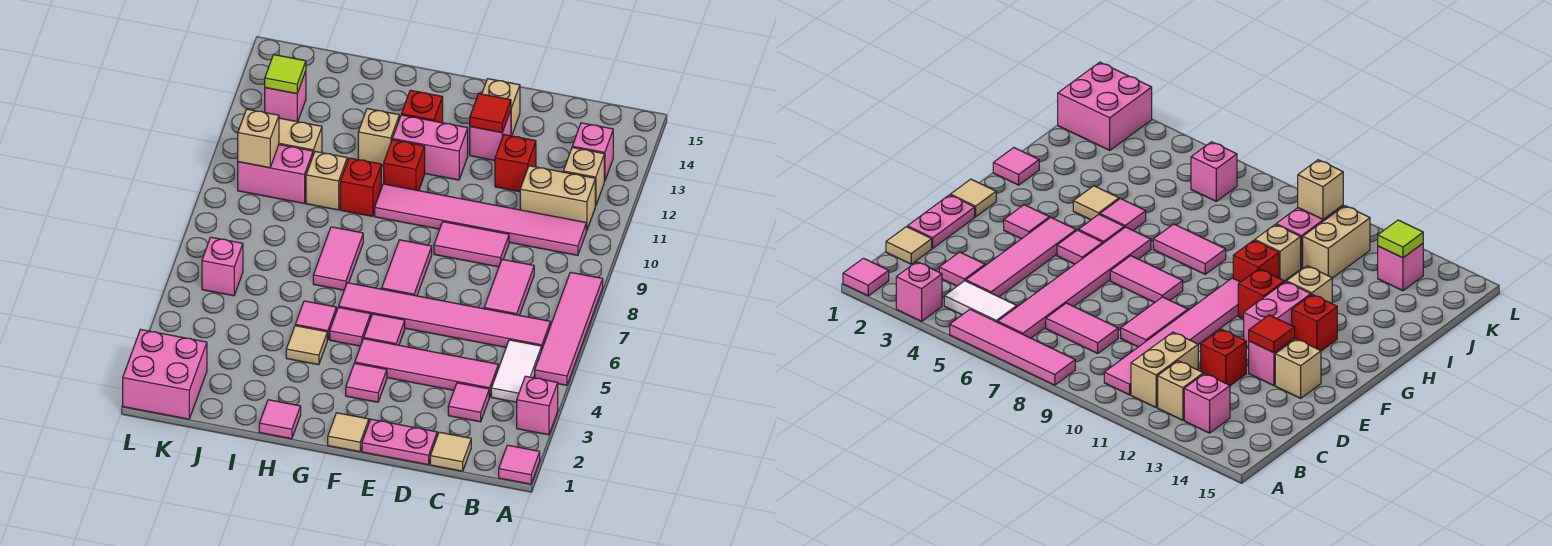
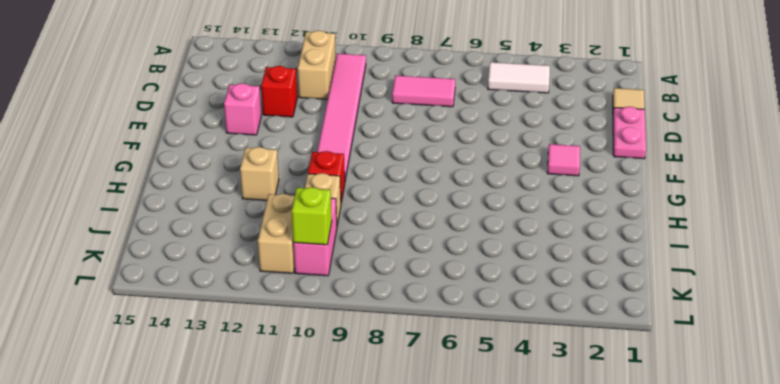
lime 1x1 brick [292,187,332,245] -> tan 1x1 brick [238,109,279,168]
none -> pink 1x1 tile [499,445,540,484]
none -> pink 1x1 brick [517,376,558,435]
none -> pink 1x4 tile [535,272,603,385]
none -> pink 1x6 tile [339,283,551,348]

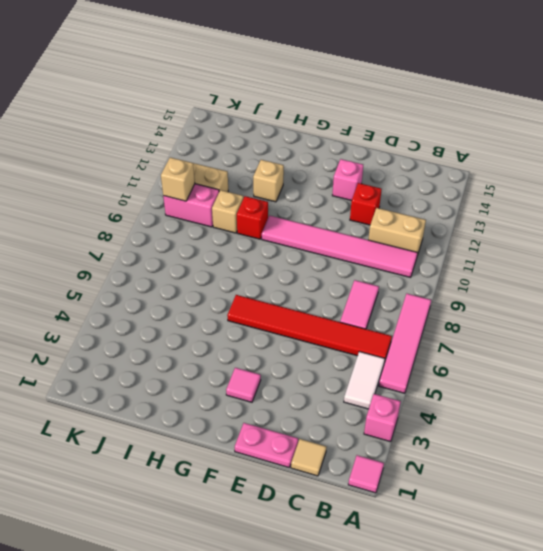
red 1x6 tile [227,295,392,359] -> pink 1x6 tile [339,283,551,348]
none -> tan 1x1 brick [563,148,604,206]
none -> pink 1x1 brick [572,123,613,181]
none -> pink 1x1 tile [448,383,489,422]
none -> pink 1x4 tile [355,339,498,397]

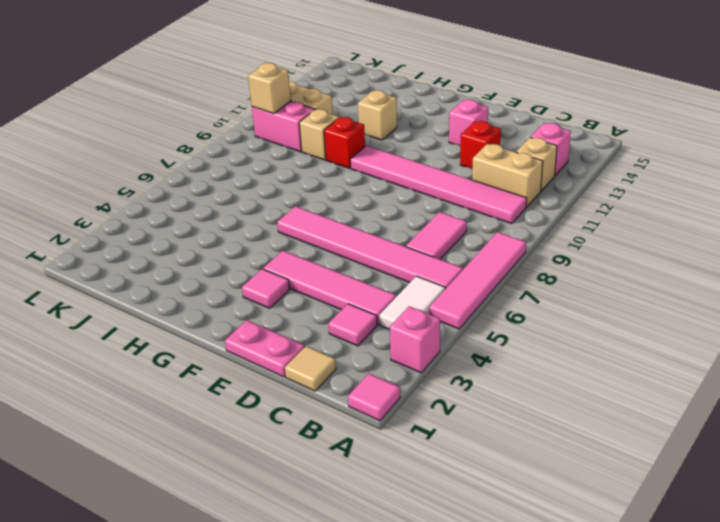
none -> pink 1x2 tile [434,222,509,267]
none -> tan 1x1 brick [482,79,520,136]
none -> tan 1x1 tile [328,413,369,452]
none -> pink 1x1 tile [364,314,405,345]

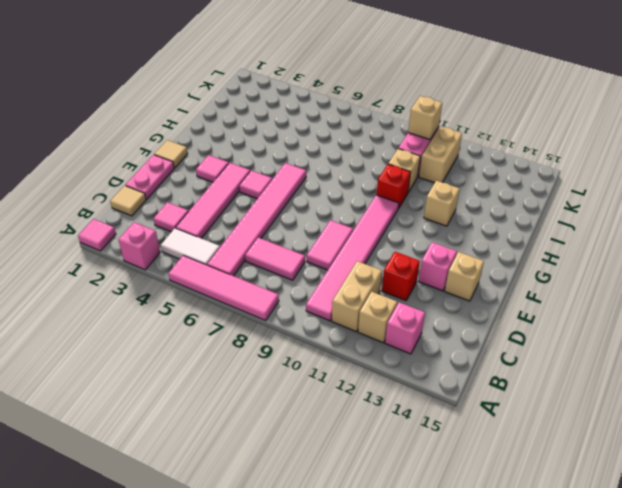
none -> pink 1x2 tile [382,240,432,296]
none -> pink 1x2 brick [392,115,468,180]
none -> pink 1x1 tile [330,307,371,346]
none -> red 1x1 brick [384,140,425,191]

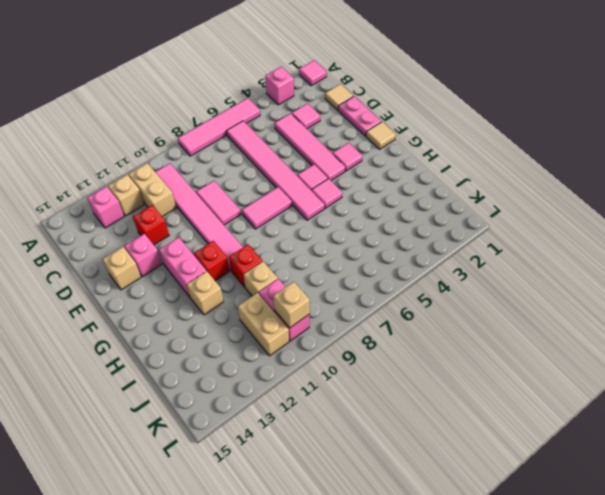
none -> white 1x2 tile [491,340,542,402]
none -> pink 1x2 tile [484,259,534,315]
none -> red 1x1 brick [401,90,443,123]
none -> pink 1x1 tile [259,400,301,439]

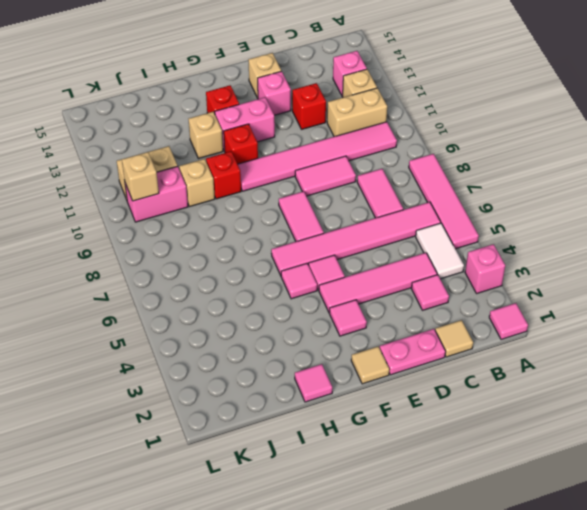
none -> tan 1x1 tile [286,326,327,365]
none -> pink 1x1 tile [295,301,336,340]
none -> pink 1x2 tile [313,227,363,290]
none -> pink 2x2 brick [123,330,207,419]

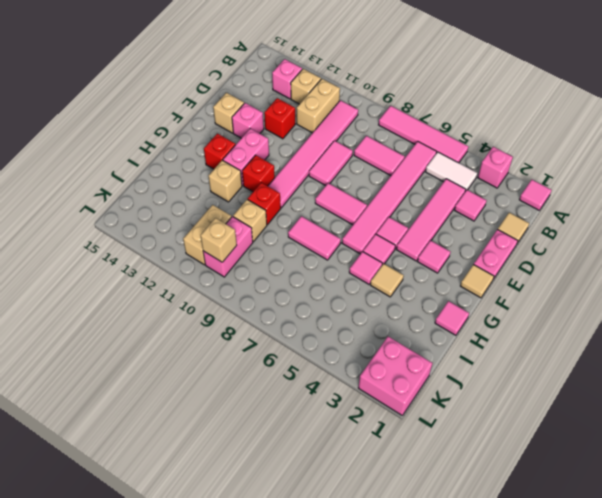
none -> pink 1x1 brick [202,237,243,296]
none -> pink 1x1 brick [265,71,306,122]
none -> red 1x1 tile [470,94,511,133]
none -> lime 1x1 tile [265,55,306,94]

